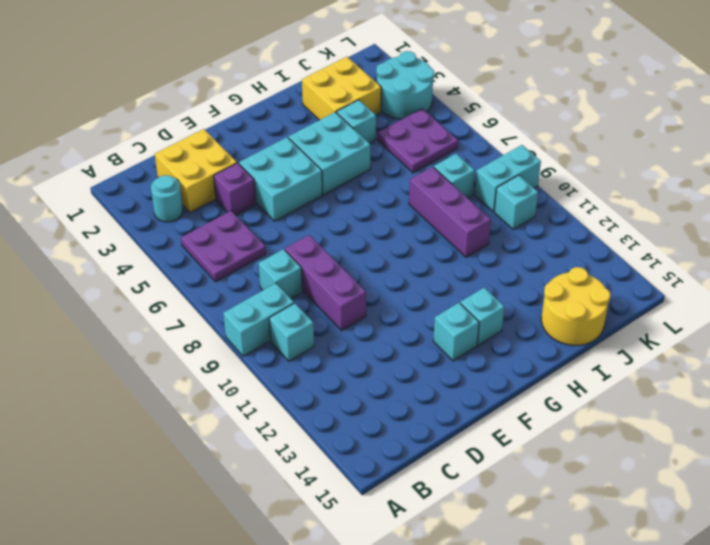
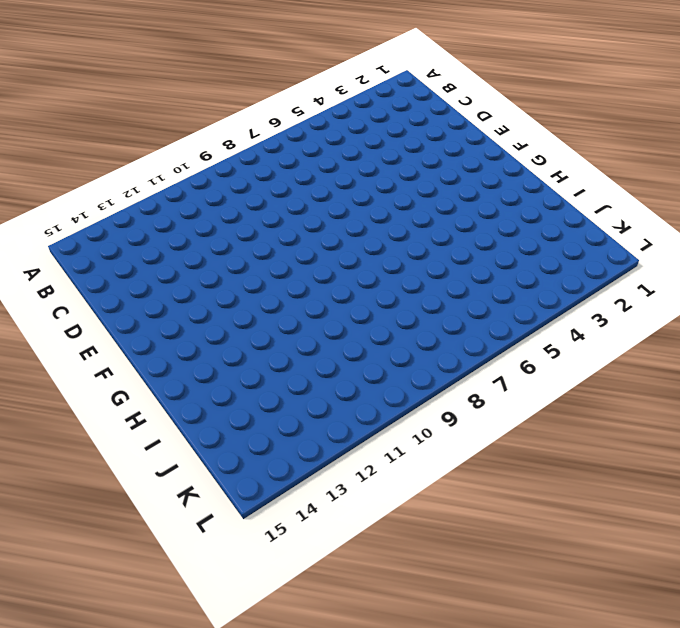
none -> cyan 1x2 brick [223,283,294,356]
none -> cyan 1x1 round brick [151,175,183,222]
none -> purple 2x2 plate [181,211,266,282]

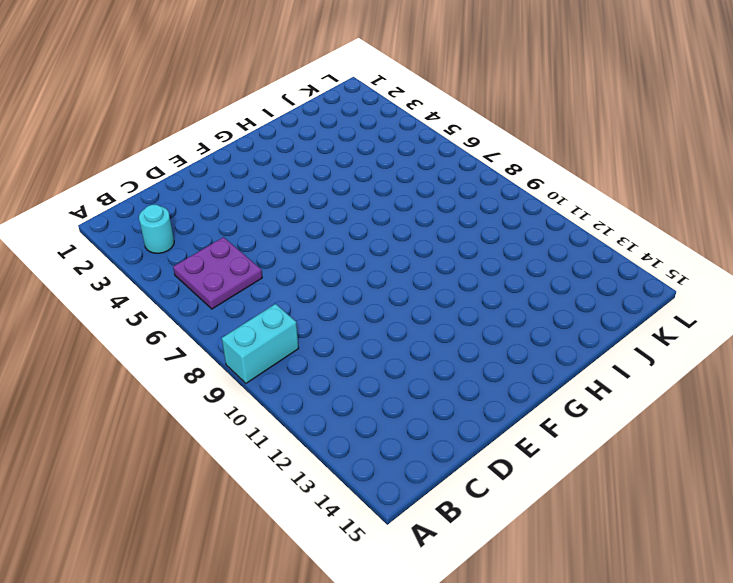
none -> cyan 1x1 brick [269,303,314,361]
none -> yellow 2x2 brick [155,129,237,213]
none -> cyan 1x1 brick [259,249,302,298]

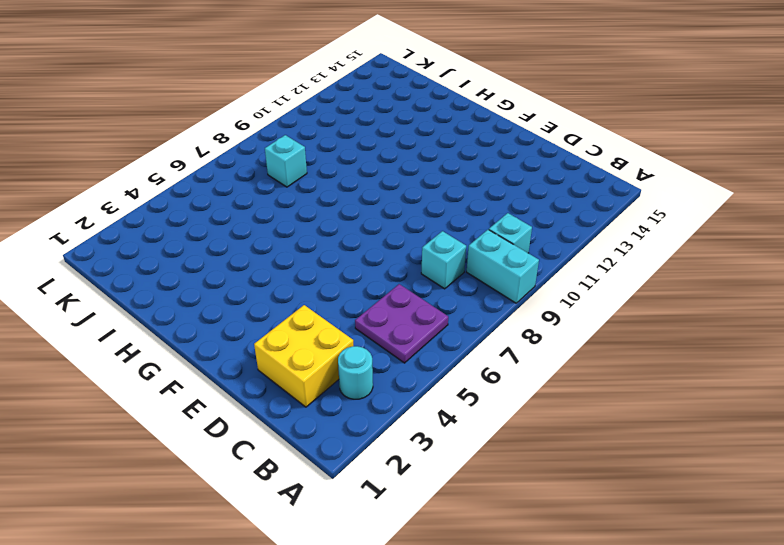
none -> purple 1x1 brick [214,163,256,215]
none -> purple 1x3 brick [285,235,366,331]
none -> cyan 2x2 brick [239,137,322,221]

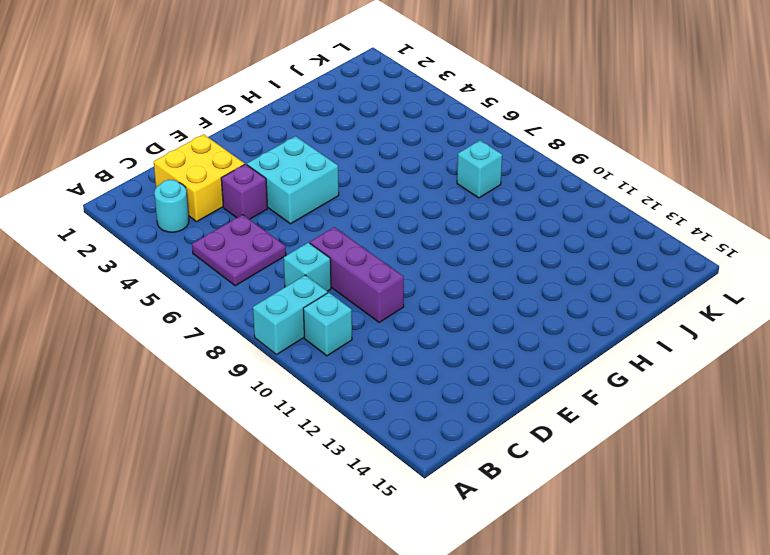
none -> cyan 1x1 brick [433,303,479,361]
none -> cyan 2x2 brick [288,112,370,194]
none -> cyan 1x1 brick [460,288,504,345]

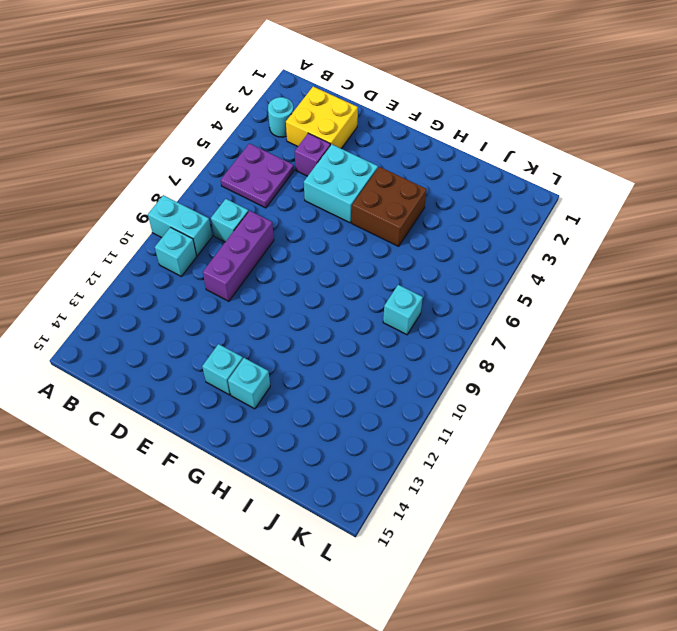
brown 2x2 brick [352,167,427,246] -> cyan 2x2 brick [288,112,370,194]
none -> yellow 2x2 brick [302,57,381,120]
none -> cyan 1x1 brick [337,100,376,143]
none -> purple 1x3 brick [409,167,491,257]

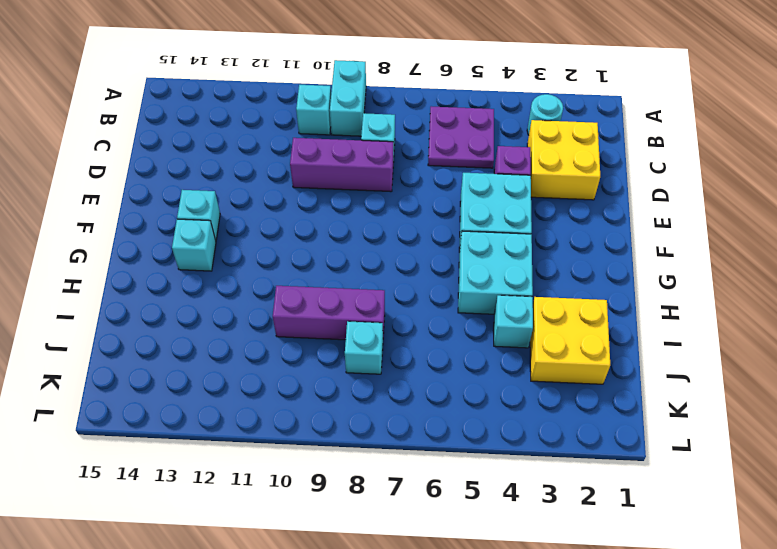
none -> yellow 2x2 round brick [541,267,610,345]
none -> purple 2x2 plate [378,109,458,173]
none -> cyan 2x2 round brick [376,51,434,119]

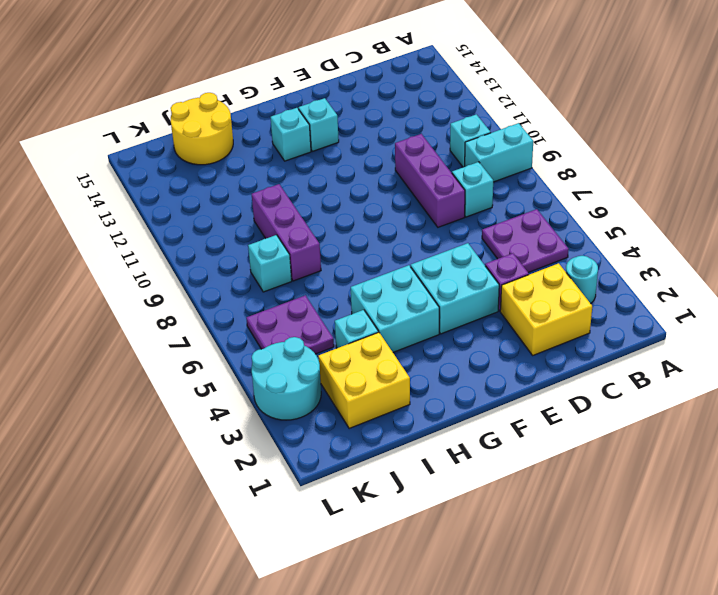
none -> cyan 1x2 brick [475,145,541,212]
none -> cyan 1x1 brick [494,175,538,229]

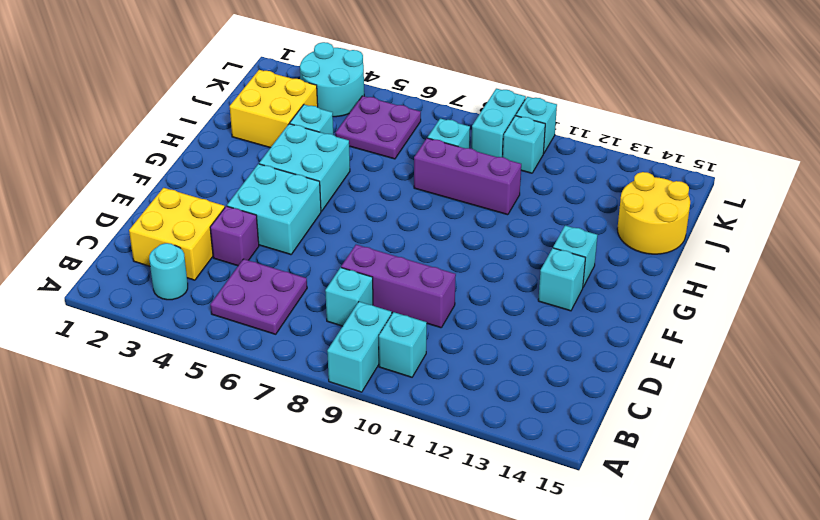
cyan 1x1 brick [516,97,557,154] -> none

